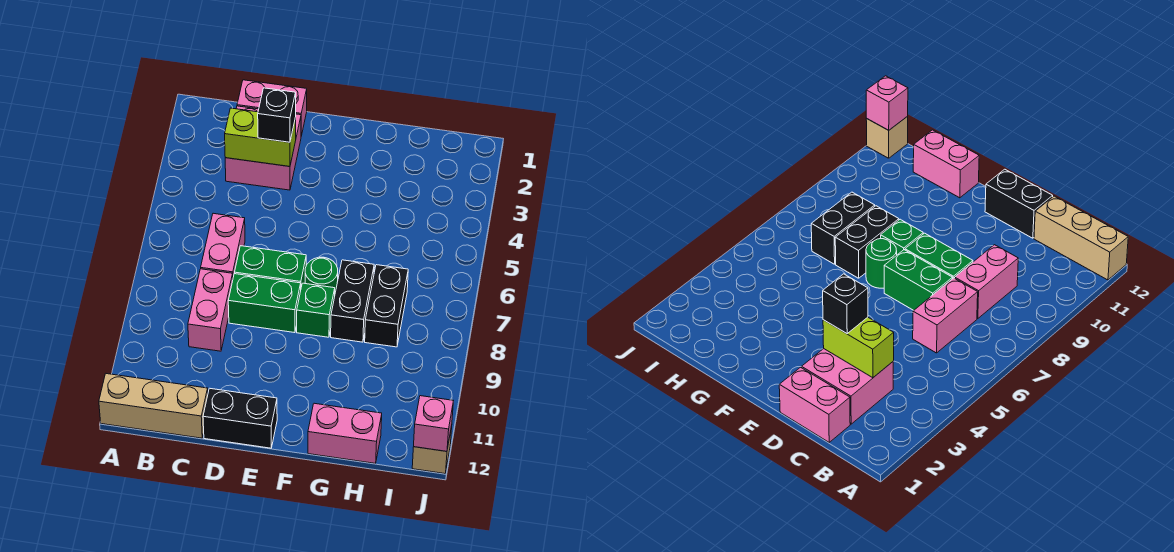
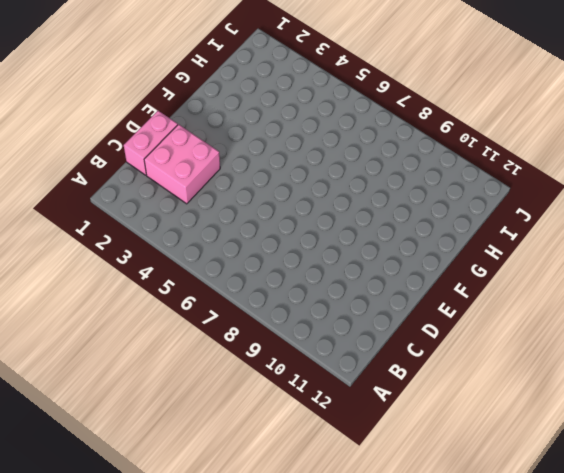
none -> tan 1x3 brick [99,374,208,438]
none -> pink 1x2 brick [201,213,245,277]
none -> pink 1x2 brick [188,269,233,351]

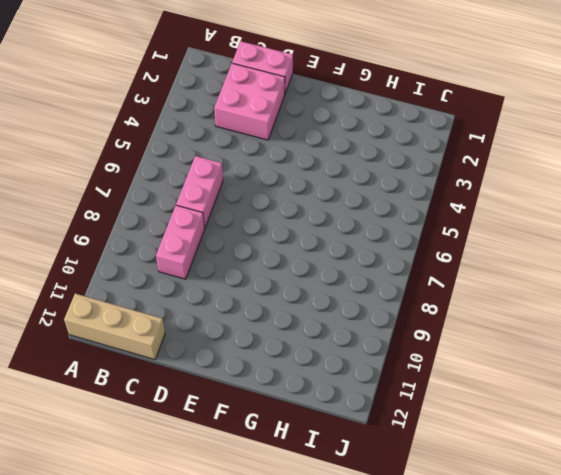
none -> green 1x2 brick [235,246,306,287]
none -> green 1x2 brick [228,274,301,333]
none -> black 1x2 brick [203,388,277,448]

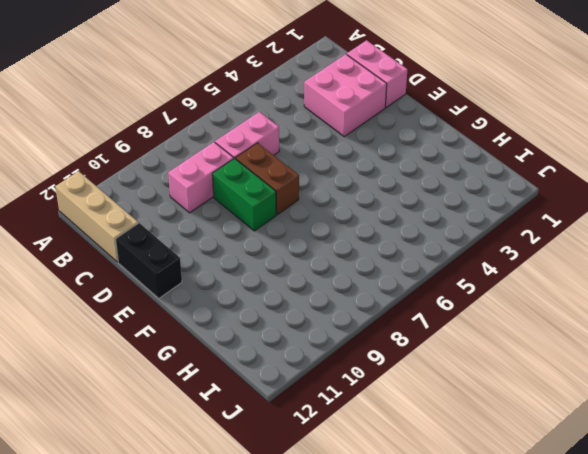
brown 1x2 brick [236,143,299,215] -> green 1x2 brick [235,246,306,287]
none -> green 1x1 round brick [305,257,338,292]
none -> green 1x1 brick [297,283,335,337]
none -> black 1x2 brick [331,260,374,342]

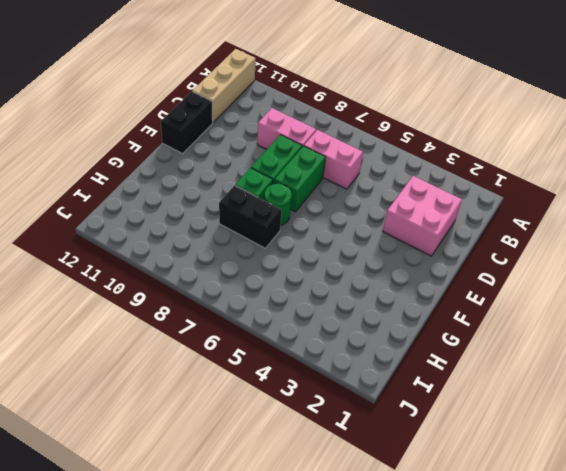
none -> pink 1x2 brick [237,80,307,136]
none -> pink 1x2 brick [308,403,382,463]
none -> black 1x2 brick [365,265,408,347]

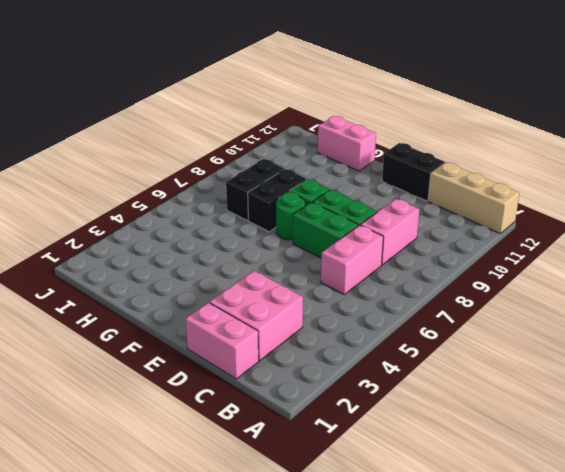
none -> tan 1x1 brick [412,426,452,474]
none -> lime 1x2 brick [225,108,296,167]
none -> pink 1x1 brick [414,396,453,451]

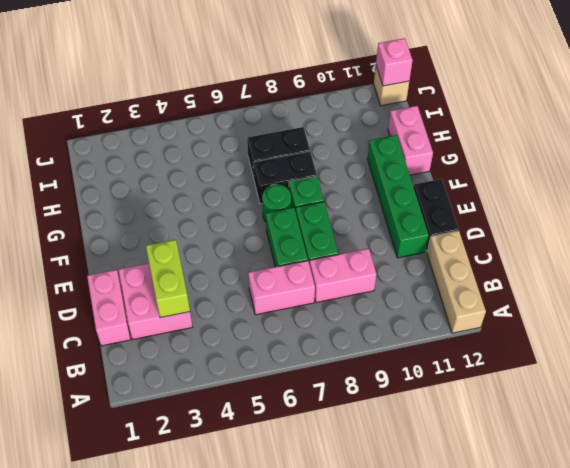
green 1x4 brick [368,135,429,258] -> none
none -> black 1x1 brick [258,88,296,142]

